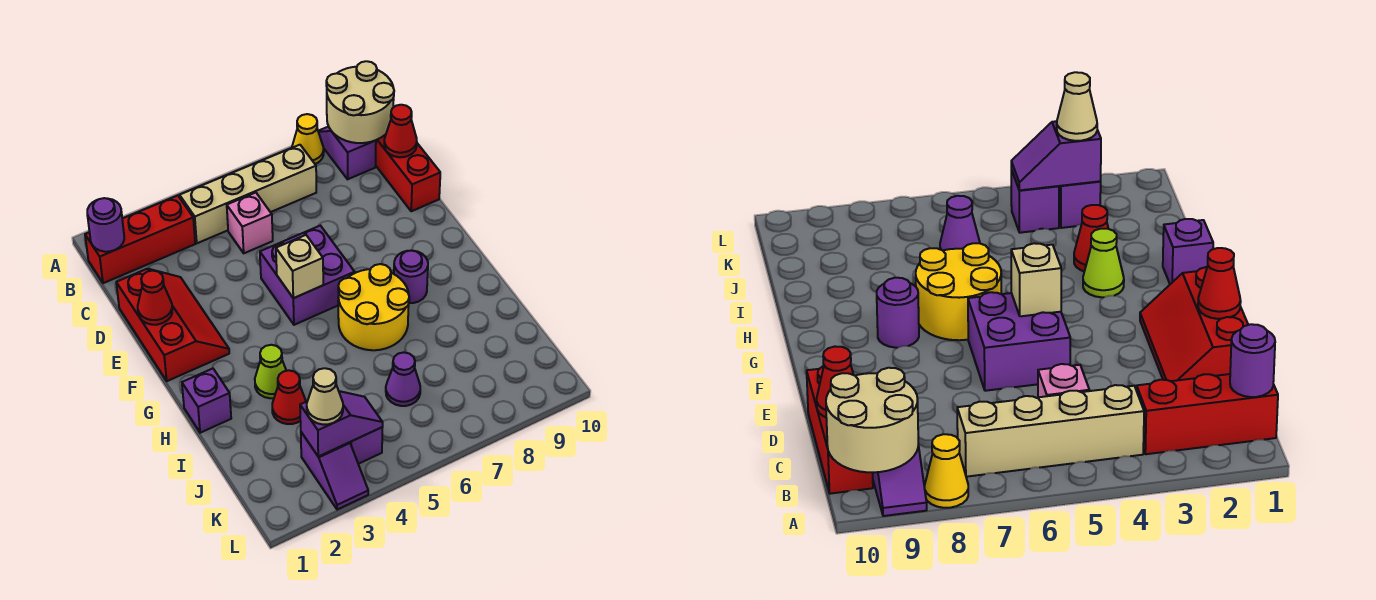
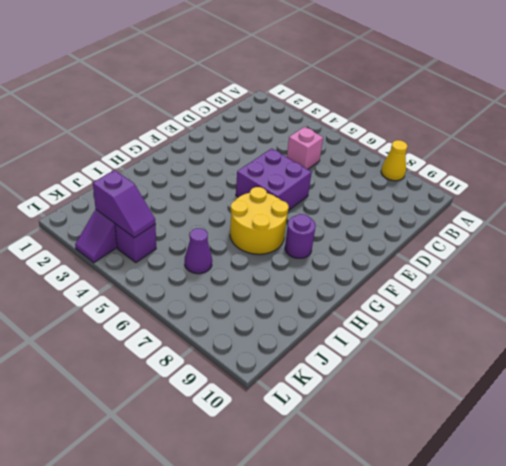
none -> purple 1x2 slope [318,127,376,179]
none -> red 1x3 brick [85,196,195,283]
none -> tan 1x4 brick [180,145,316,243]

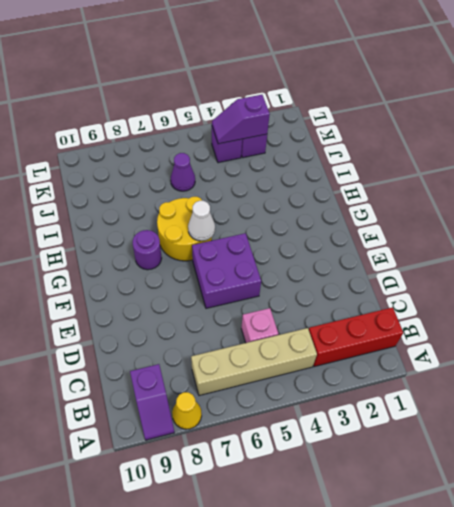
white 1x1 cone [188,201,215,241] -> none
none -> red 1x3 brick [376,134,440,211]
none -> red 2x3 slope [116,269,229,381]
none -> purple 1x1 brick [182,369,231,433]

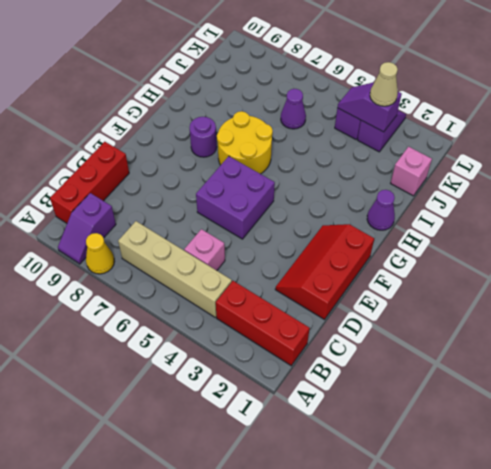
purple 1x1 cone [367,190,395,230] -> purple 1x1 brick [182,369,231,433]
pink 1x1 brick [391,147,432,196] -> none
none -> lime 1x1 cone [255,345,286,398]
none -> red 1x1 cone [272,370,306,424]
none -> tan 2x2 round brick [326,61,394,143]

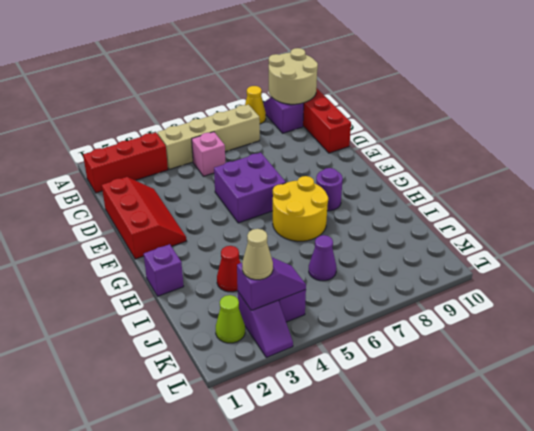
lime 1x1 cone [216,295,245,343] -> lime 1x1 cone moved to [255,345,286,398]
none -> purple 1x1 round brick [87,198,124,252]
none -> red 1x1 cone [384,105,417,157]
none -> red 1x1 cone [138,271,172,325]

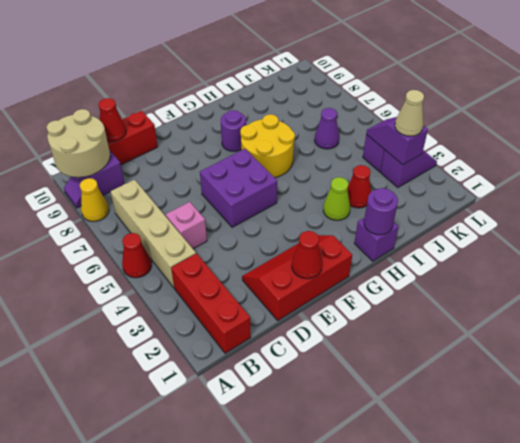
red 1x1 cone [122,233,151,278] -> none
purple 1x1 round brick [364,188,398,235] -> purple 1x1 round brick moved to [87,198,124,252]
none -> tan 1x1 brick [276,235,323,298]

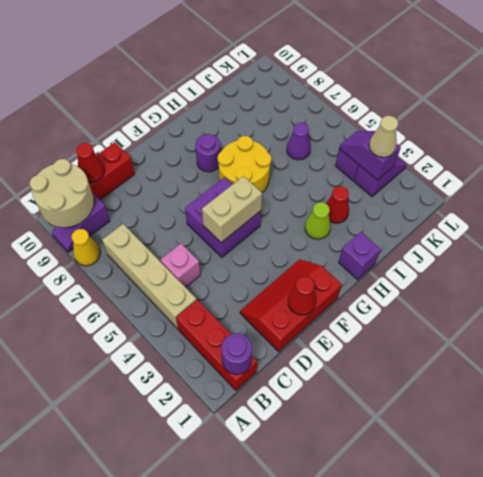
tan 1x2 brick [202,176,262,242] -> tan 1x1 brick [276,235,323,298]

